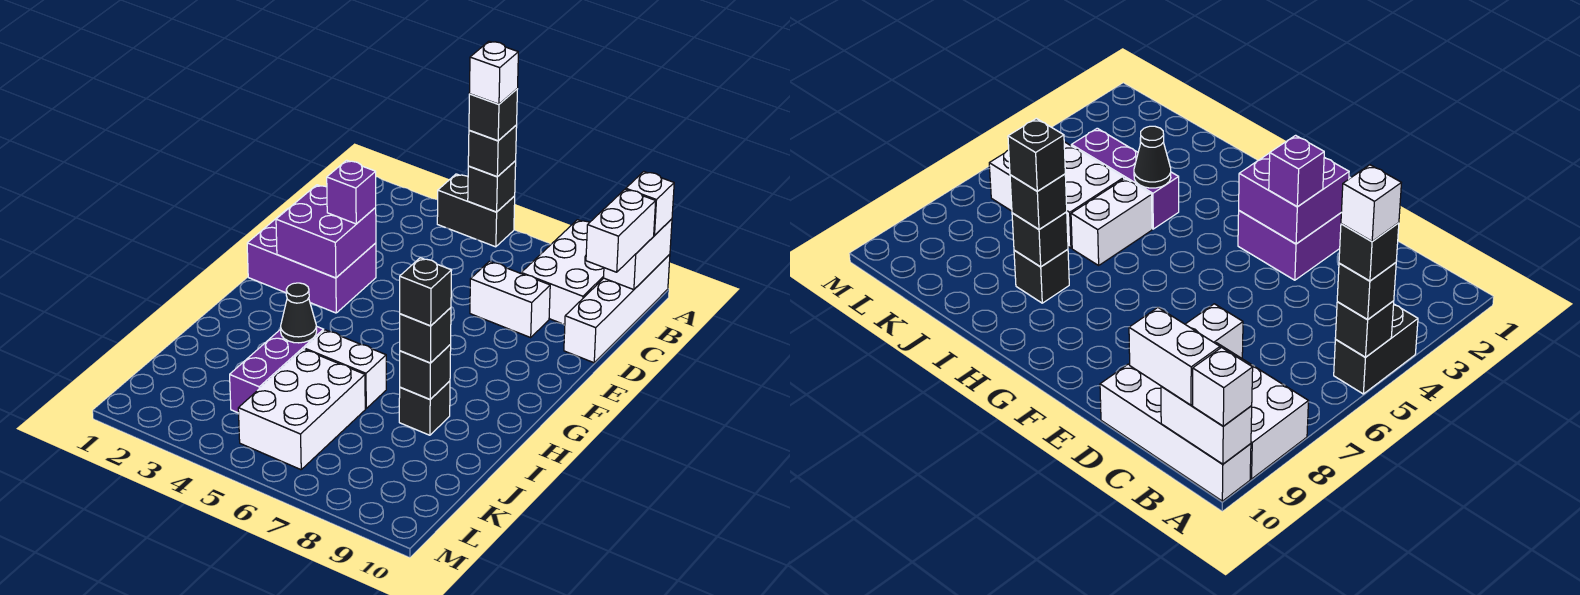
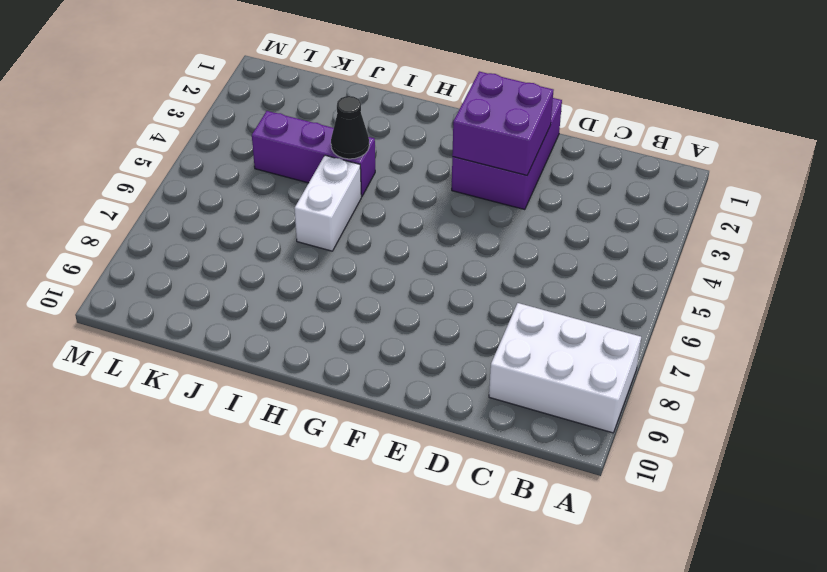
none -> black 1x2 brick [437,174,515,247]
none -> white 1x4 brick [564,254,670,363]
none -> white 1x2 brick [470,261,550,337]

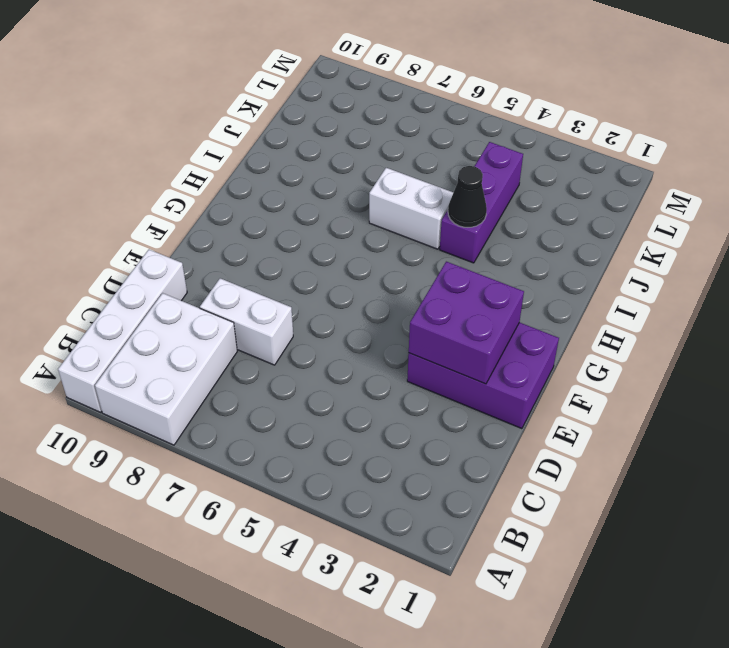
none -> black 1x2 brick [437,174,515,247]
none -> black 1x1 brick [399,381,450,435]
none -> white 2x3 brick [238,349,365,470]

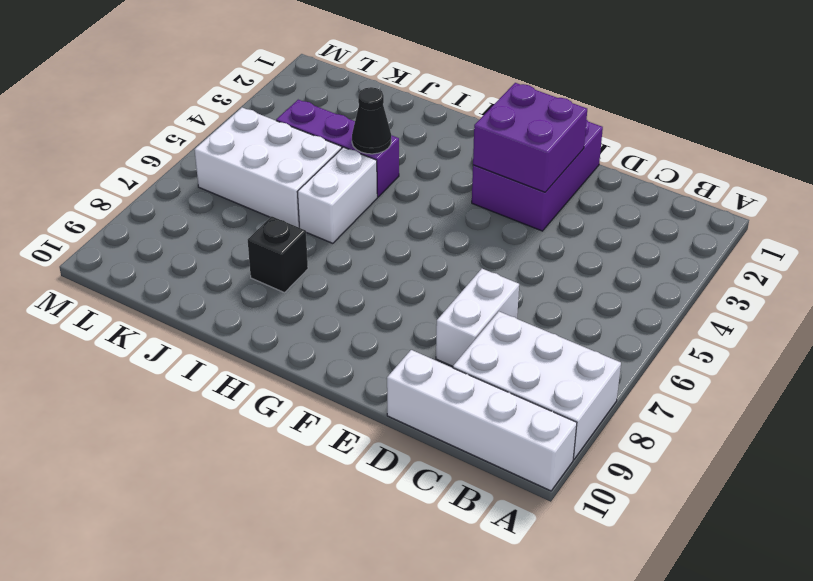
none -> black 1x2 brick [437,174,515,247]
none -> black 1x1 brick [468,161,516,212]
none -> white 1x2 brick [604,219,672,290]

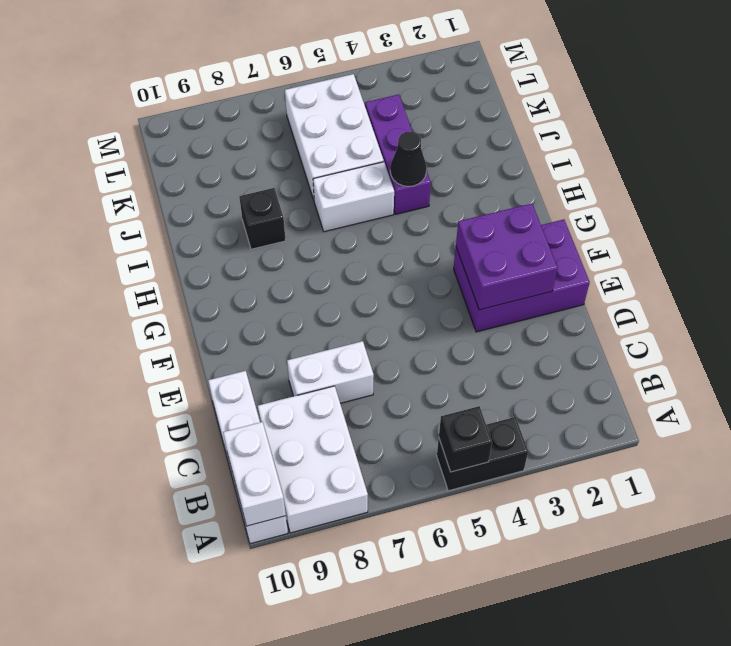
none -> black 1x1 brick [400,345,451,399]
none -> black 1x1 brick [468,125,517,177]
none -> white 1x1 brick [626,172,674,235]

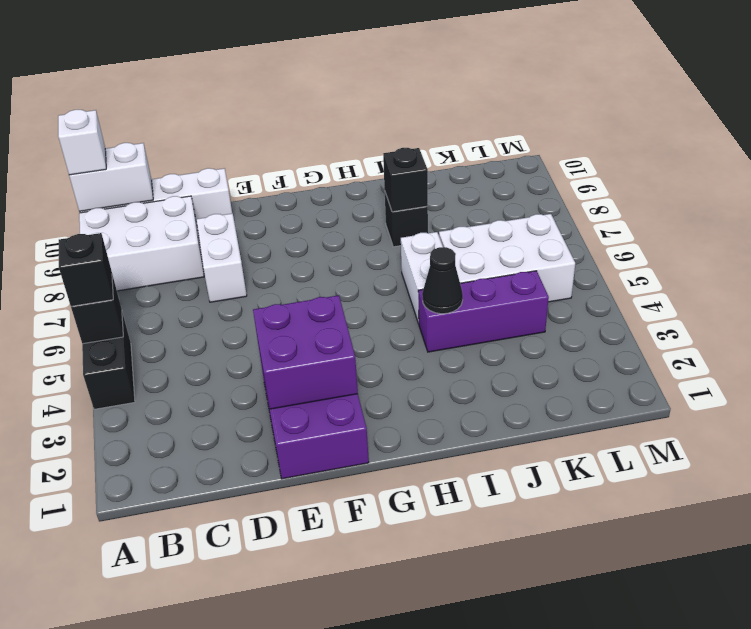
none -> white 1x2 brick [586,189,656,272]
none -> purple 1x1 brick [327,160,376,224]
none -> black 1x1 brick [400,308,451,363]

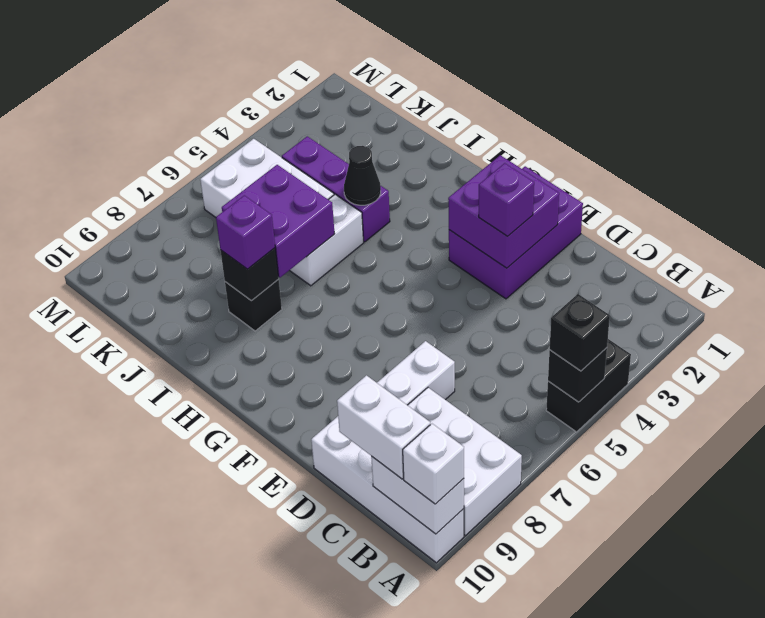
purple 2x2 brick [222,165,335,277] -> none
purple 1x1 brick [216,195,275,269] -> black 1x1 brick [400,308,451,363]
none -> black 1x1 brick [469,89,517,141]
none -> black 1x1 brick [400,258,452,326]
none -> white 1x1 brick [469,41,518,104]

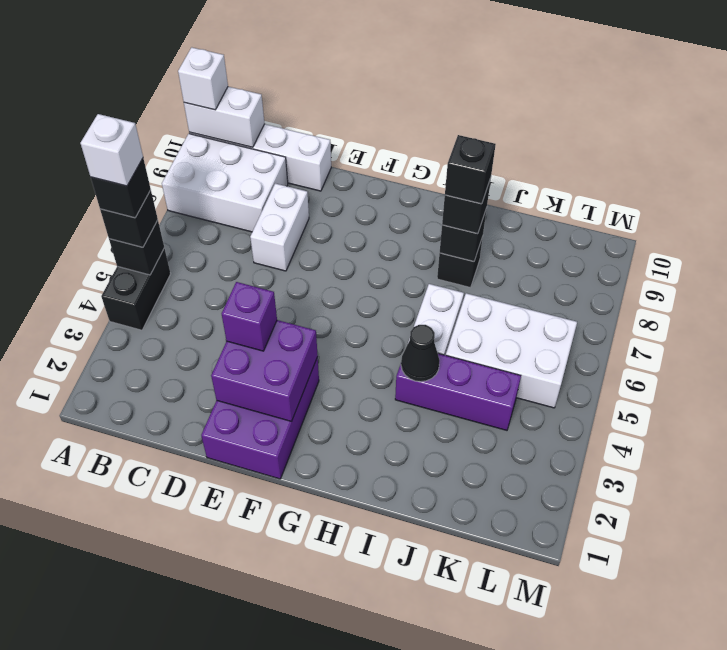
none -> white 1x2 brick [586,189,656,272]

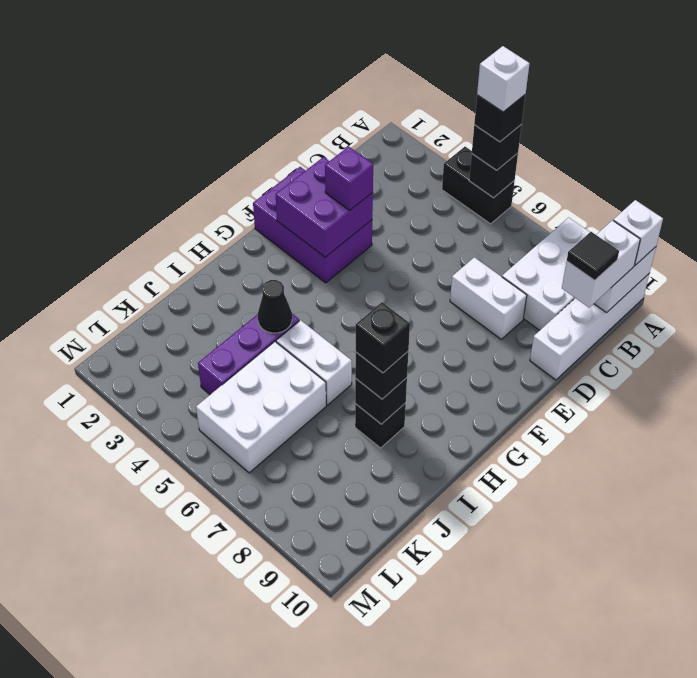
black 1x1 tile [567,232,619,280] -> none

